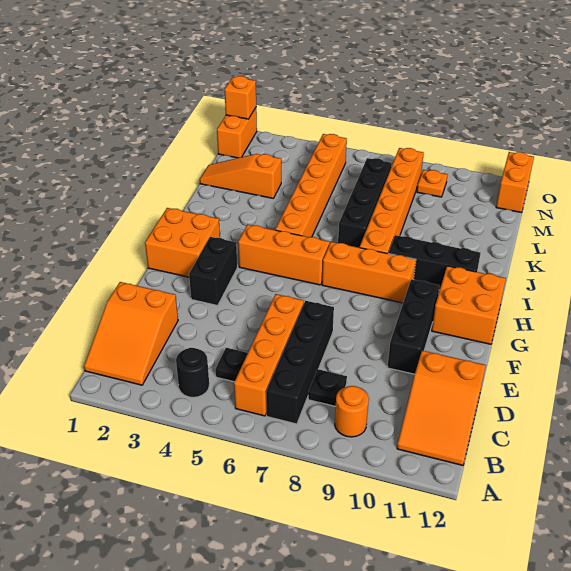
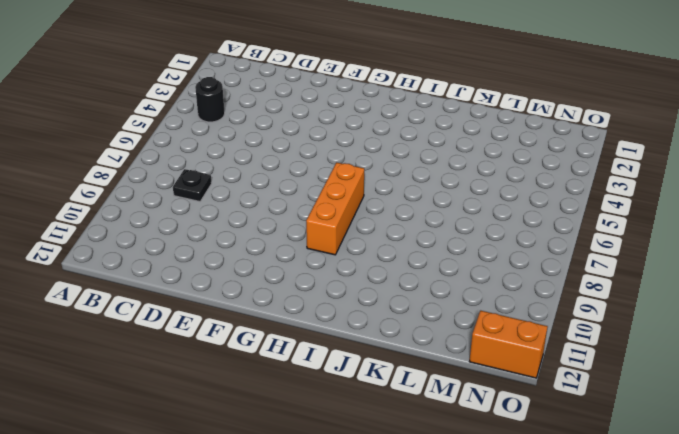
none -> orange 2x3 slope [84,282,178,385]
none -> orange 1x4 brick [234,294,304,416]
none -> black 1x4 brick [266,301,334,424]

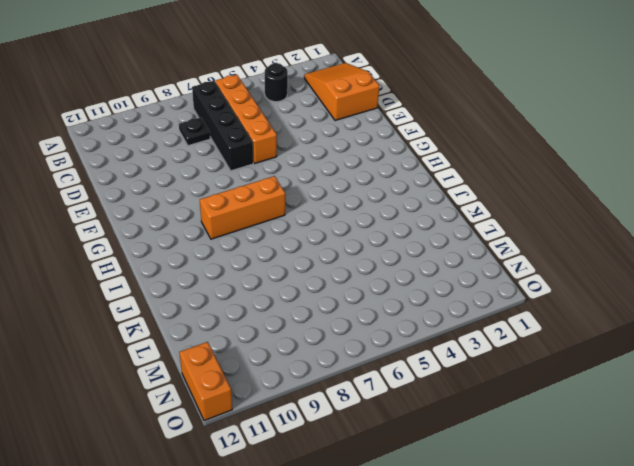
none -> orange 1x1 round brick [335,386,369,437]
none -> orange 2x3 slope [397,351,486,465]
none -> black 1x1 plate [215,348,248,382]

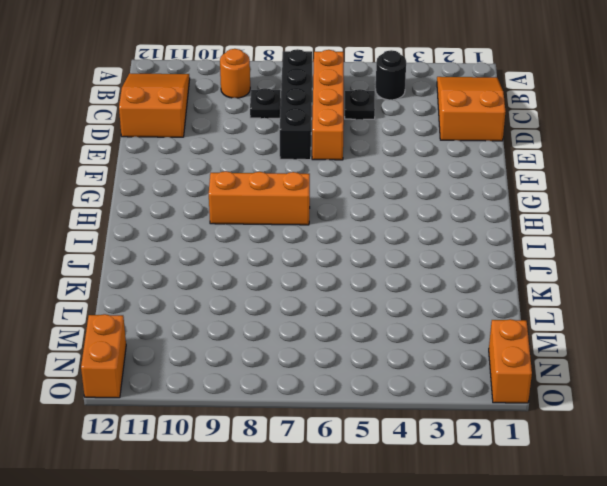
none -> black 1x3 brick [387,279,439,374]
none -> black 1x2 brick [189,237,237,306]
none -> orange 2x2 brick [145,208,220,277]

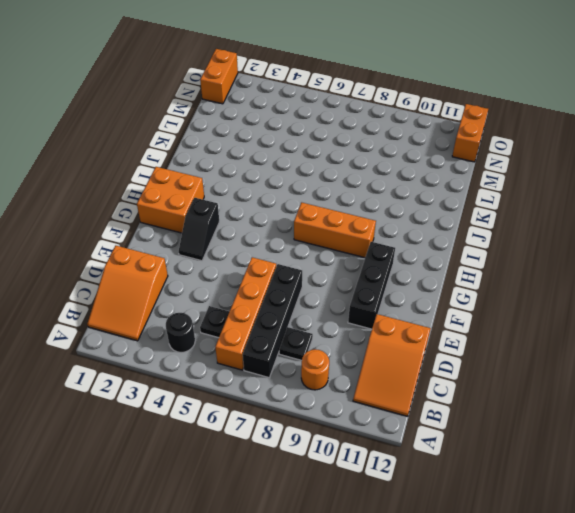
black 1x2 slope [179,198,219,261] -> black 1x2 brick [189,237,237,306]
none -> orange 2x2 brick [432,266,506,344]
none -> orange 1x3 brick [238,225,329,285]
none -> orange 1x6 brick [275,134,347,237]

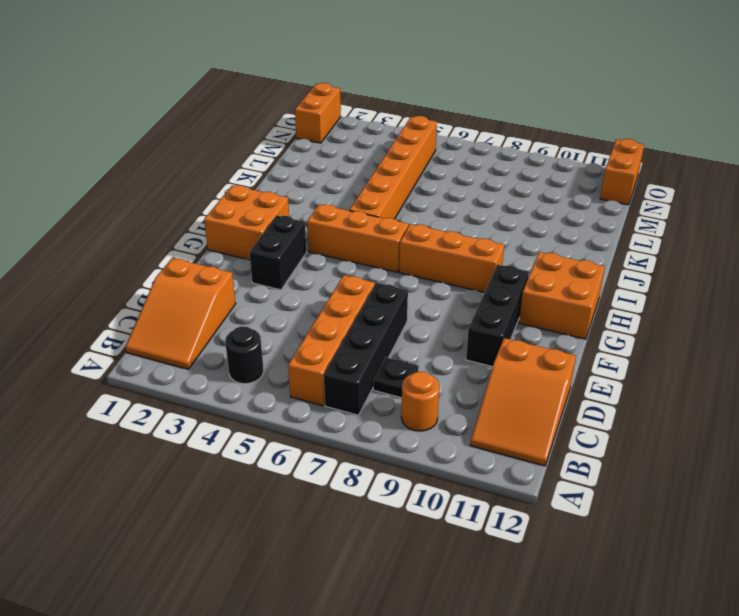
none -> black 1x1 plate [215,348,248,382]
none -> orange 1x6 brick [360,148,424,253]
none -> black 1x3 brick [388,235,480,290]

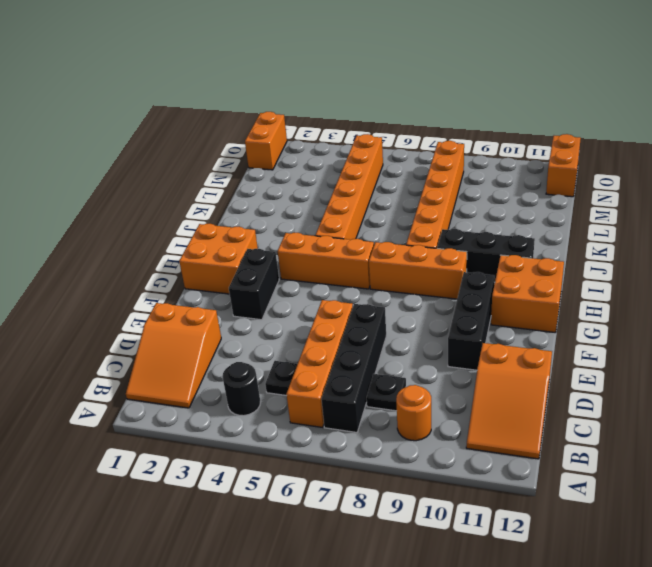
none -> black 1x4 brick [338,158,392,248]
none -> orange 1x3 slope [200,154,281,198]
none -> orange 1x1 plate [417,170,447,197]

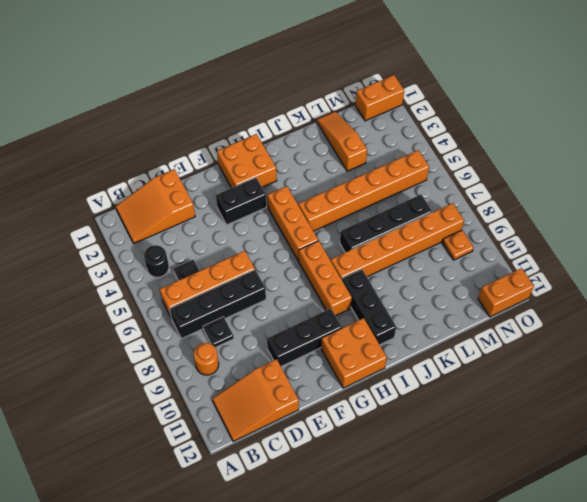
none -> orange 1x1 brick [225,76,256,119]

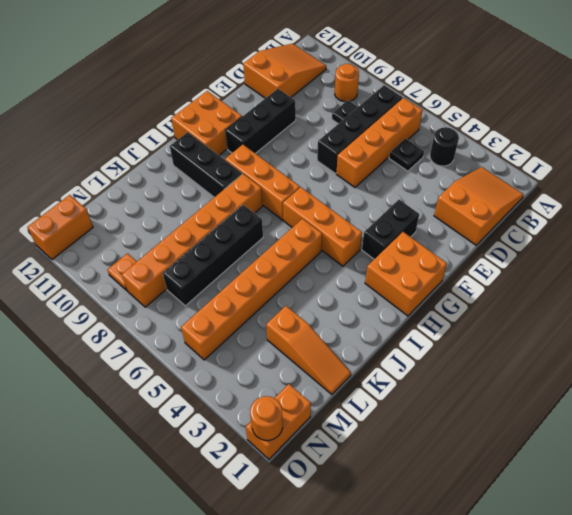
orange 1x1 round brick [250,396,283,440] -> orange 1x1 brick [225,76,256,119]

